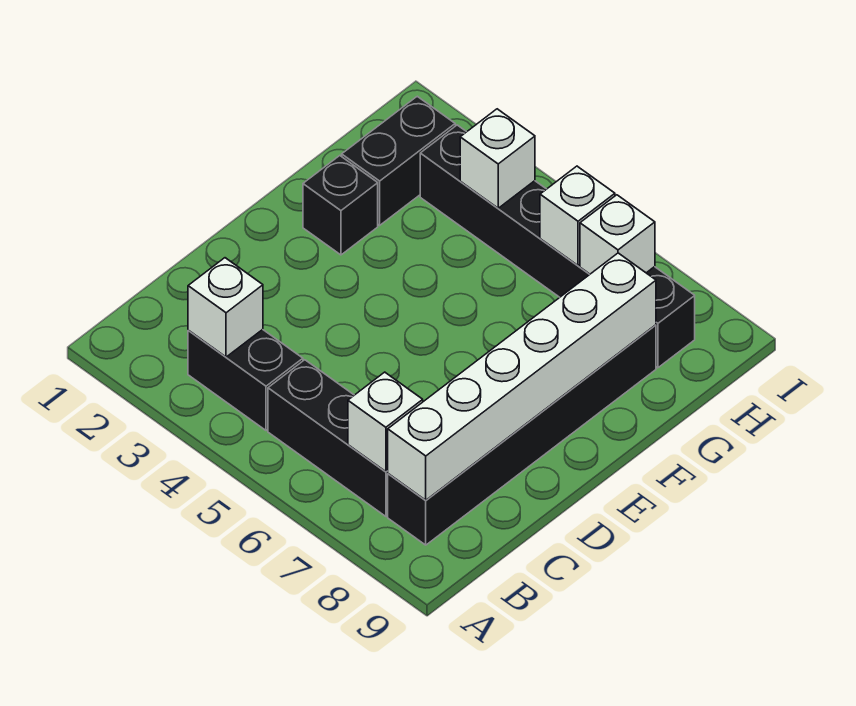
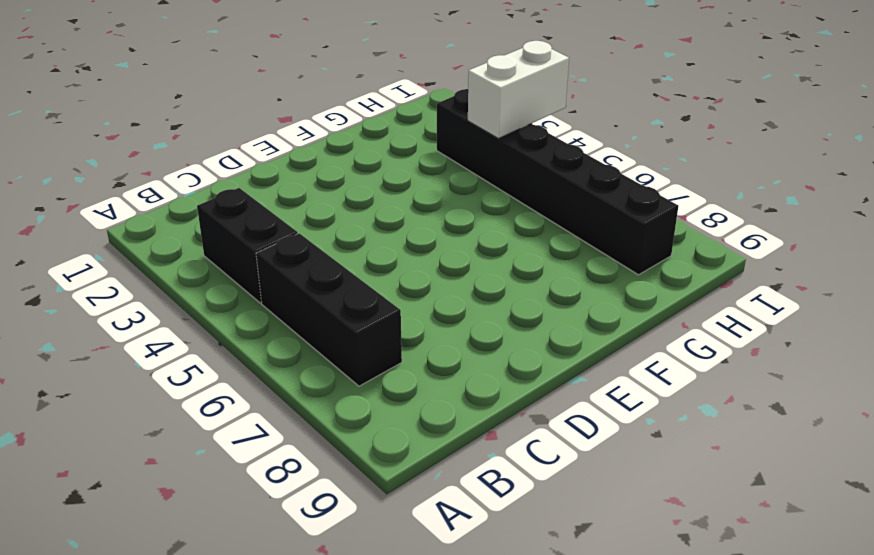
white 1x2 brick [468,41,569,139] -> white 1x1 brick [460,109,535,208]
none -> black 1x6 brick [388,325,656,545]
none -> black 1x1 brick [303,156,378,255]
none -> black 1x2 brick [342,96,455,225]

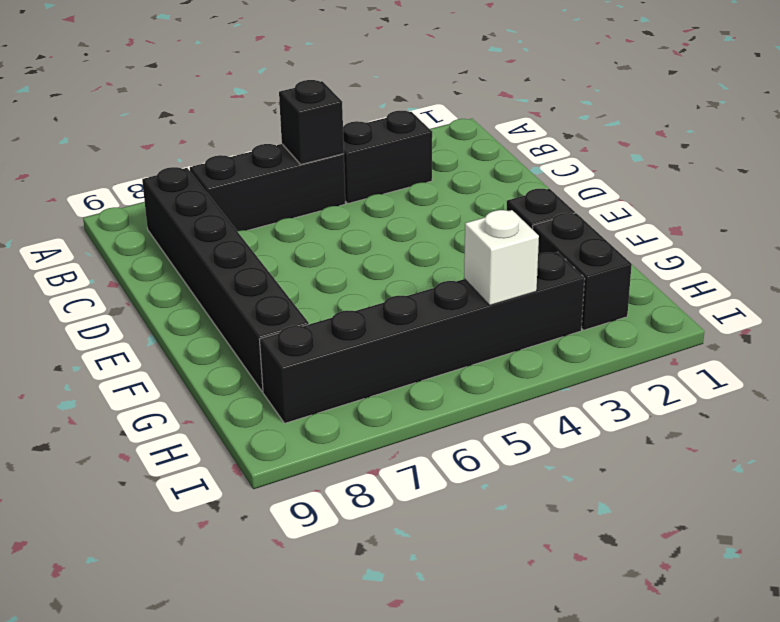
black 1x1 brick [279,80,344,164] -> none
none -> white 1x1 brick [188,258,263,357]
none -> white 1x1 brick [348,372,423,472]
none -> white 1x6 brick [388,253,656,500]

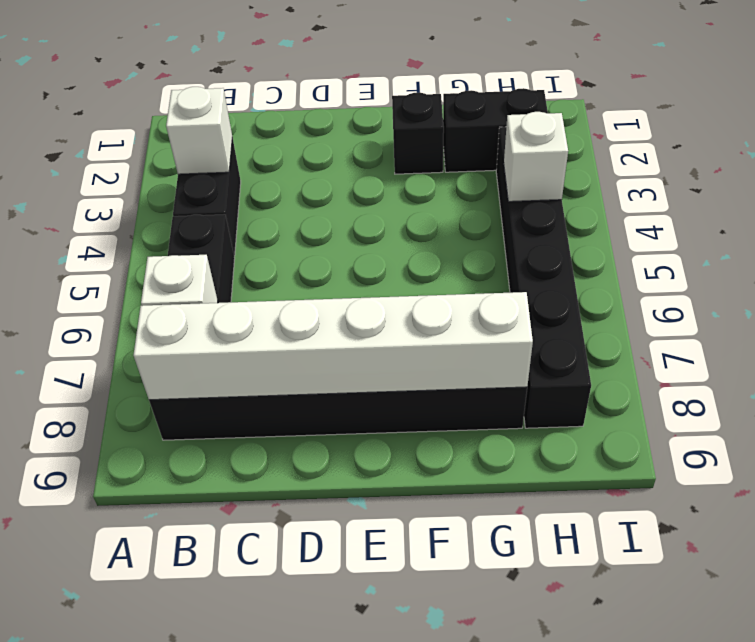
none -> white 1x1 brick [540,166,615,266]
none -> white 1x1 brick [580,195,655,274]

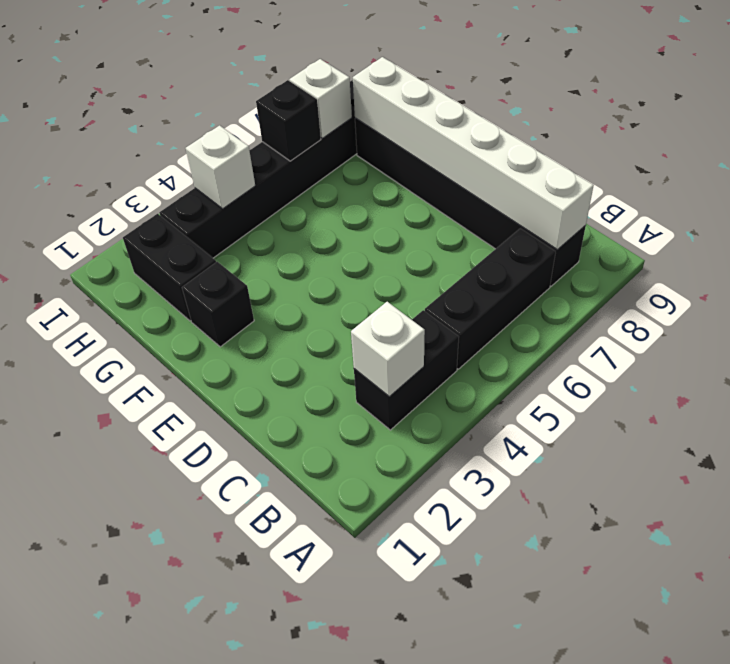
black 1x1 brick [256,80,321,161] -> white 1x1 brick [540,166,615,266]
none -> white 1x1 brick [348,372,423,472]

